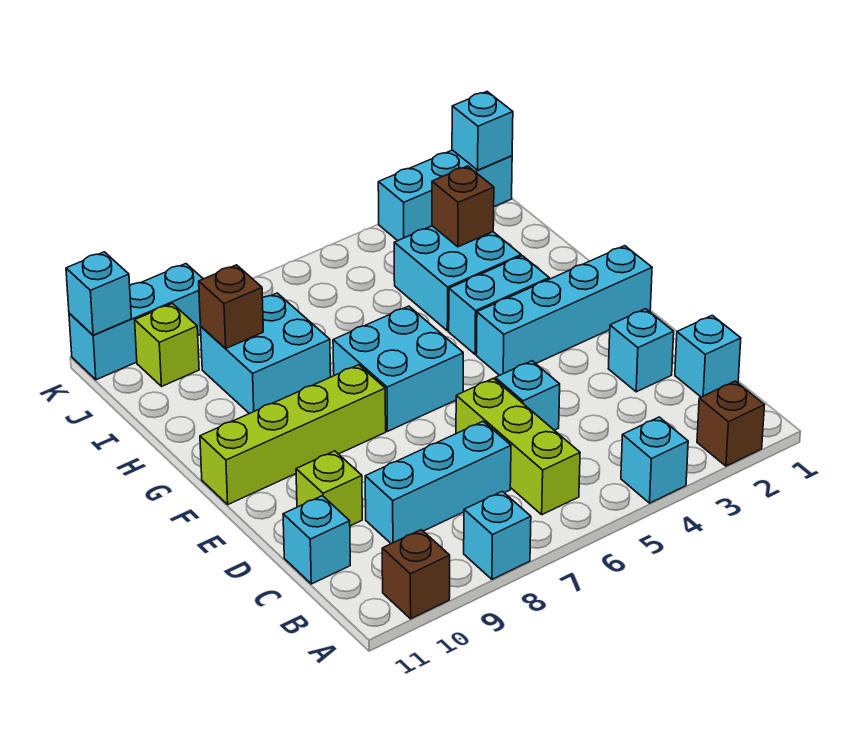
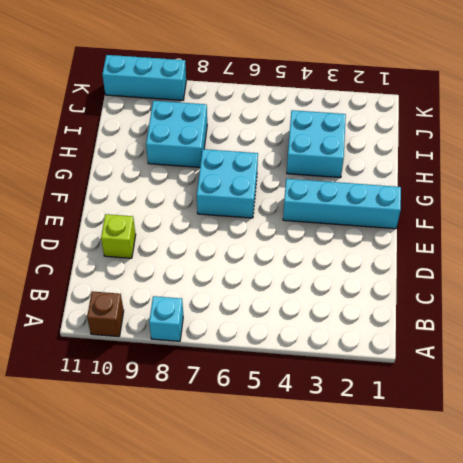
none -> brown 1x1 brick [697,381,764,466]
none -> cyan 1x1 brick [621,417,688,503]
none -> lime 1x3 brick [456,378,580,515]

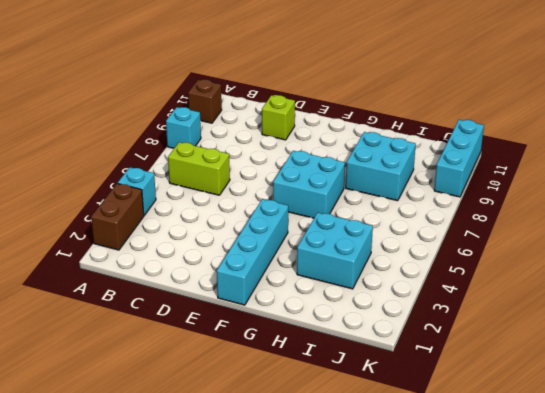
brown 1x2 brick [91,183,144,250] -> brown 1x1 brick [697,381,764,466]
lime 1x2 brick [168,142,230,195] -> lime 1x3 brick [456,378,580,515]
none -> cyan 1x1 brick [675,315,741,397]
none -> cyan 1x3 brick [365,421,511,544]
none -> cyan 1x1 brick [283,496,350,584]

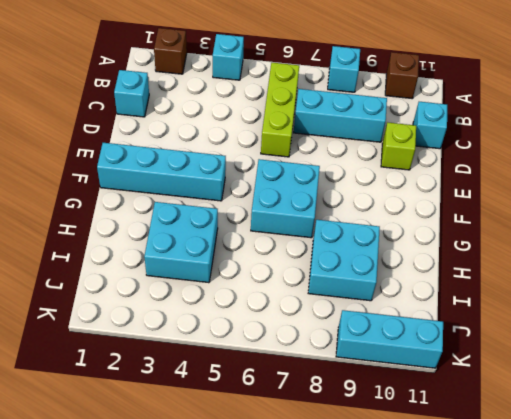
none -> cyan 1x1 brick [608,309,674,392]
none -> cyan 1x1 brick [495,361,560,430]
none -> lime 1x4 brick [200,365,386,504]

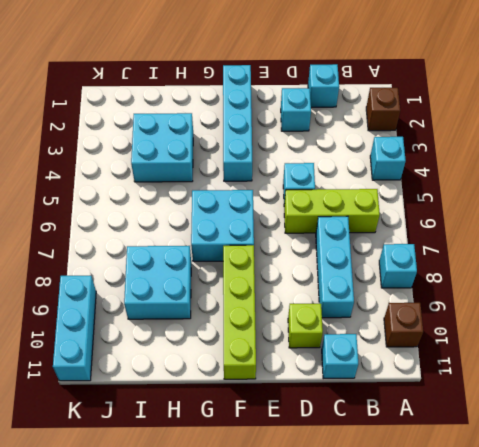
none -> cyan 1x2 brick [449,256,549,354]
none -> lime 1x1 brick [135,304,199,386]
none -> cyan 1x3 brick [378,150,512,241]

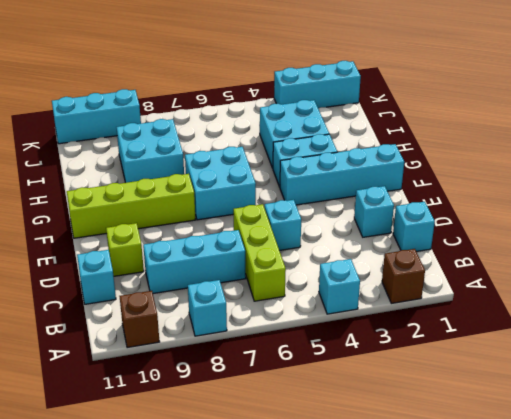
none -> lime 1x1 brick [135,304,199,386]
none -> brown 1x1 brick [432,166,494,247]
none -> brown 1x1 brick [199,265,263,349]

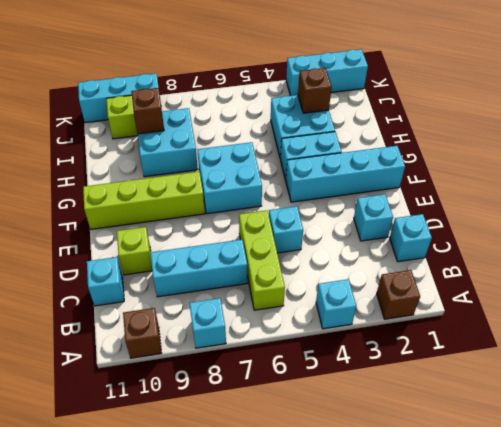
none -> cyan 1x1 brick [452,92,513,170]
none -> cyan 1x1 brick [66,252,131,335]

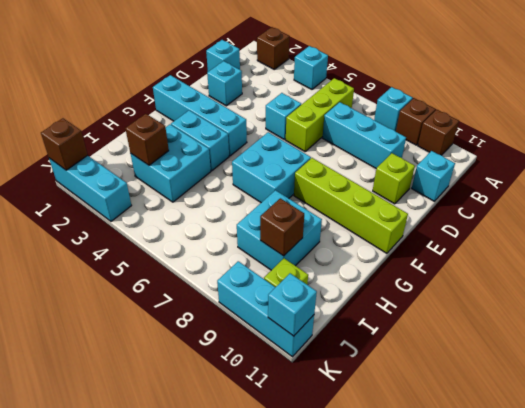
brown 1x1 brick [396,98,435,145] -> none
brown 1x1 brick [41,118,87,170] -> cyan 1x1 brick [452,92,513,170]

